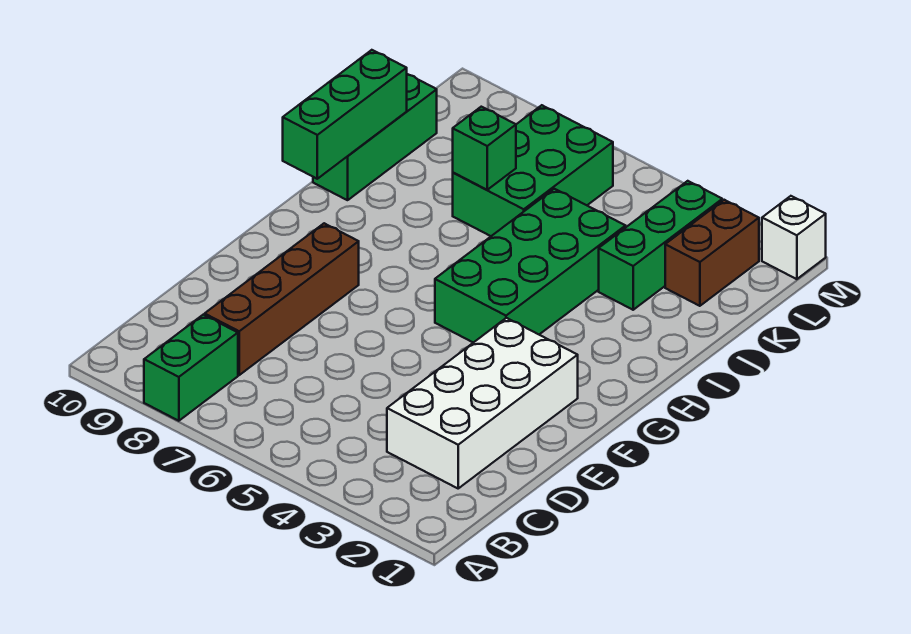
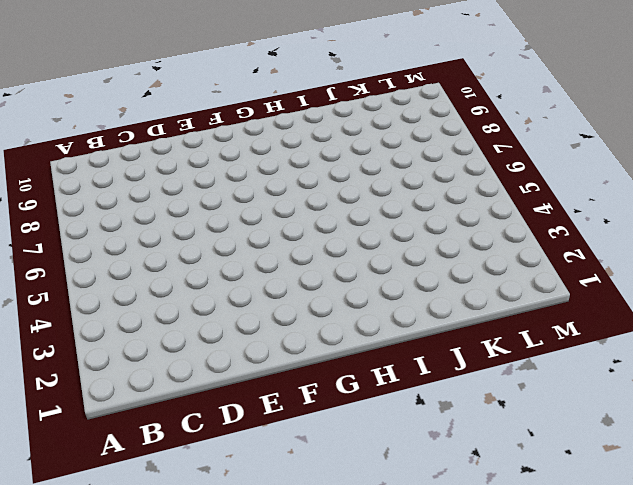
none -> green 1x2 brick [144,315,238,421]
none -> white 2x4 brick [387,318,578,488]

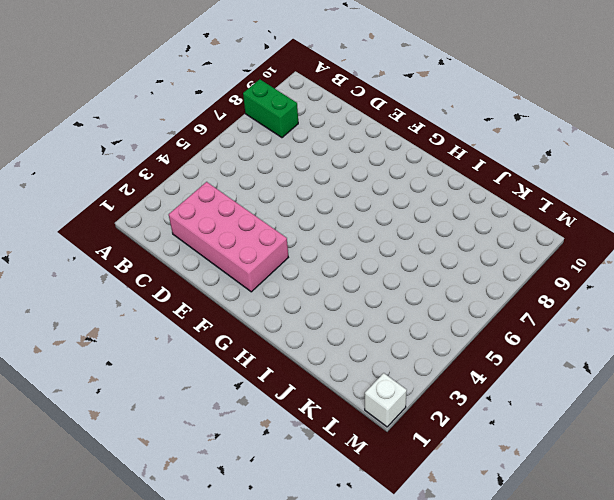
pink 2x4 brick [169,182,288,292] -> white 2x4 brick [387,318,578,488]
none -> brown 1x4 brick [205,223,359,375]
none -> green 2x4 brick [435,189,626,343]

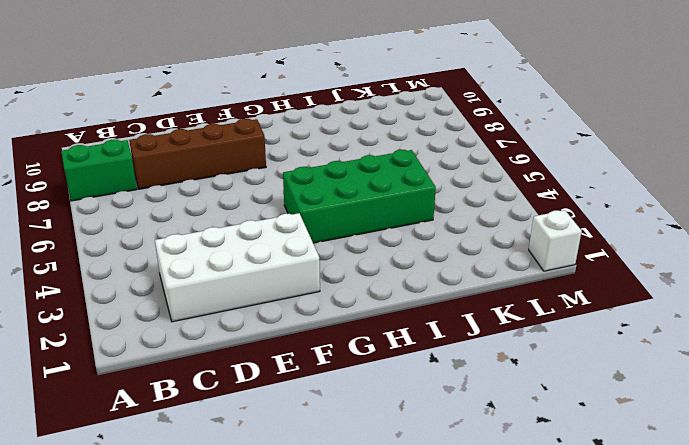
none -> green 1x3 brick [313,74,437,200]
none -> green 1x3 brick [599,181,722,310]

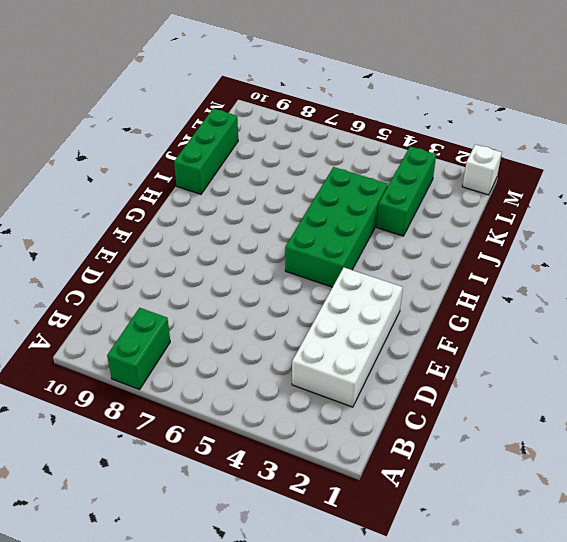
none -> brown 1x4 brick [205,223,359,375]
none -> green 2x3 brick [453,105,613,236]

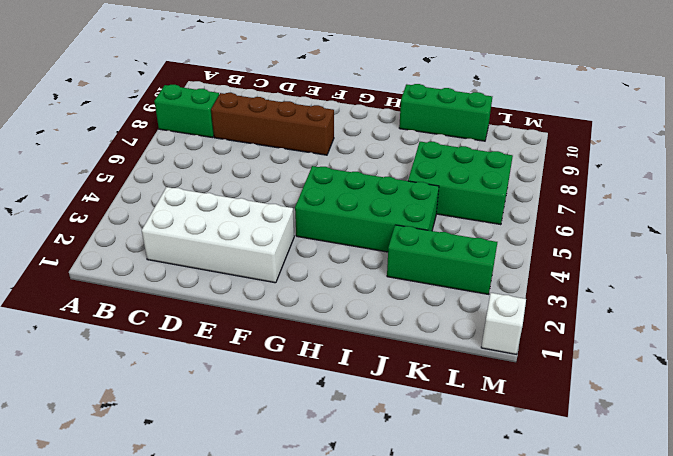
none -> brown 1x2 brick [665,200,759,306]
none -> green 1x3 brick [283,50,407,179]

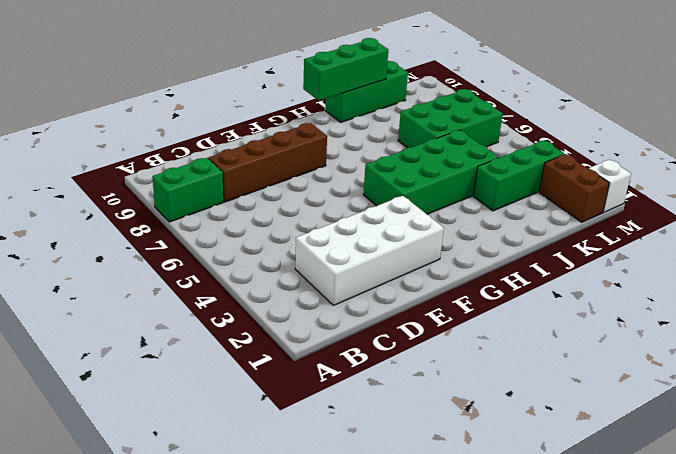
brown 1x2 brick [539,154,609,222] -> brown 1x2 brick turned to [665,200,759,306]
none -> green 1x1 brick [453,107,516,190]

